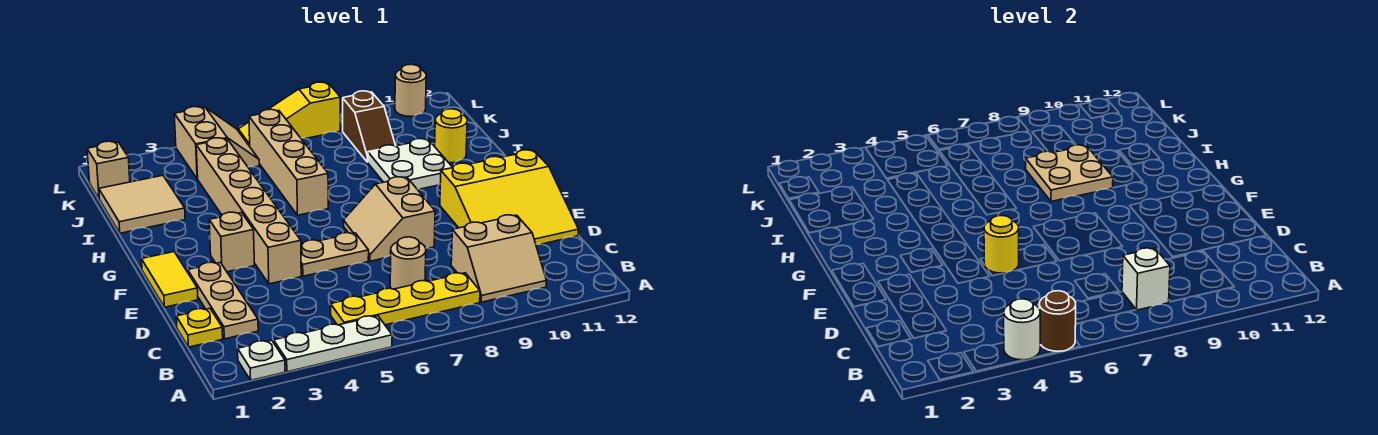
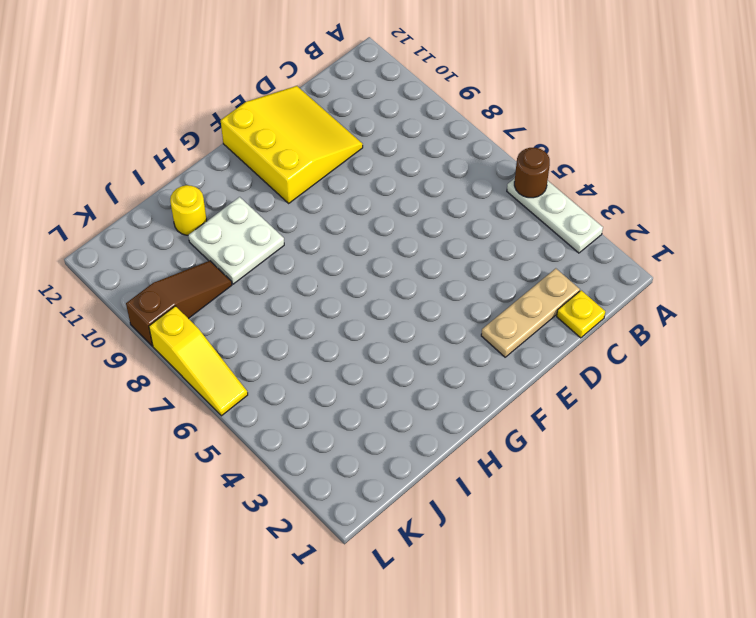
brown 1x3 slope [126,261,232,346] -> brown 1x2 slope [343,91,395,162]
none -> white 1x1 plate [238,340,285,380]
none -> yellow 1x4 plate [331,273,480,325]
none -> tan 2x2 slope [451,215,546,302]

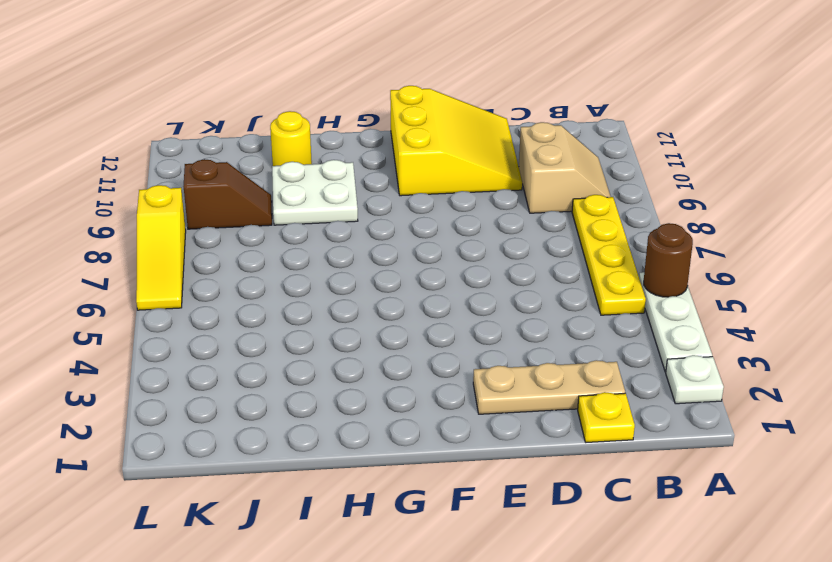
none -> tan 1x1 round brick [390,237,426,289]
none -> yellow 1x2 tile [141,252,198,307]
none -> tan 1x6 brick [196,138,301,284]

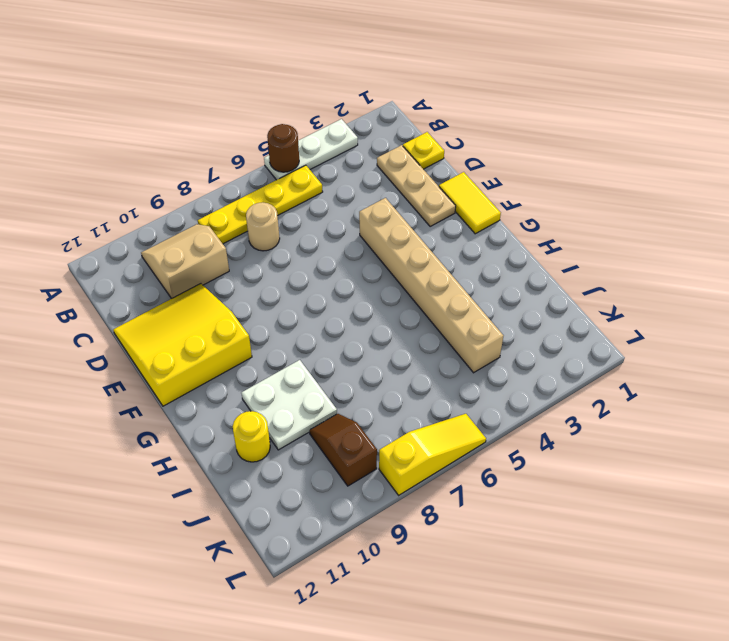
none -> white 1x1 plate [238,340,285,380]
none -> tan 1x2 plate [301,233,369,276]
none -> tan 2x2 slope [344,177,435,261]

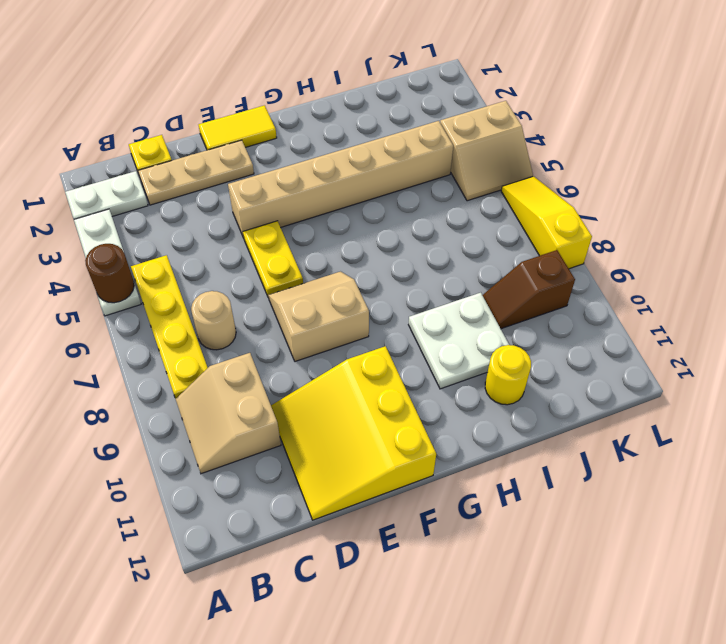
white 1x2 plate [65,171,148,219] -> white 1x1 plate [238,340,285,380]
yellow 1x2 plate [243,221,303,298] -> tan 1x2 plate [301,233,369,276]
none -> tan 1x1 brick [209,212,254,272]
none -> tan 1x4 brick [249,109,328,215]
none -> tan 2x2 tile [99,175,185,233]

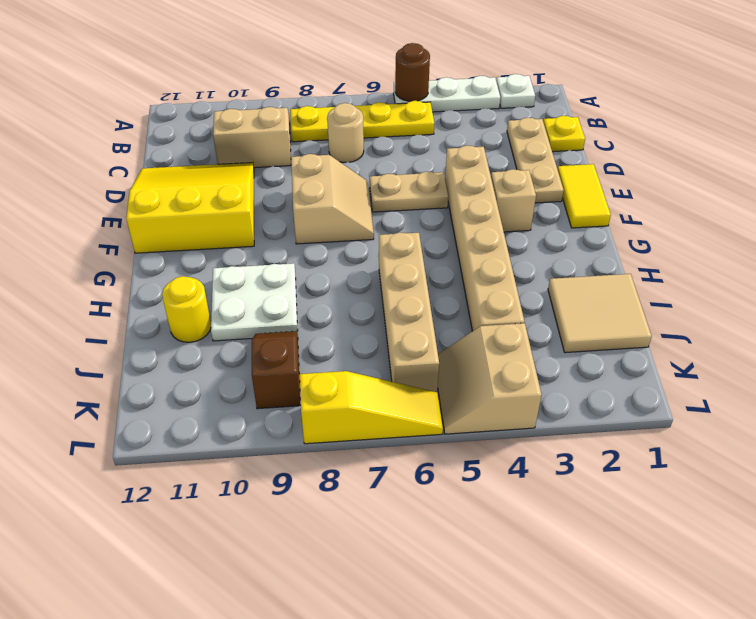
none -> tan 1x1 brick [87,141,130,199]
none -> tan 1x1 round brick [395,64,426,117]
none -> white 1x1 round brick [1004,299,1040,360]

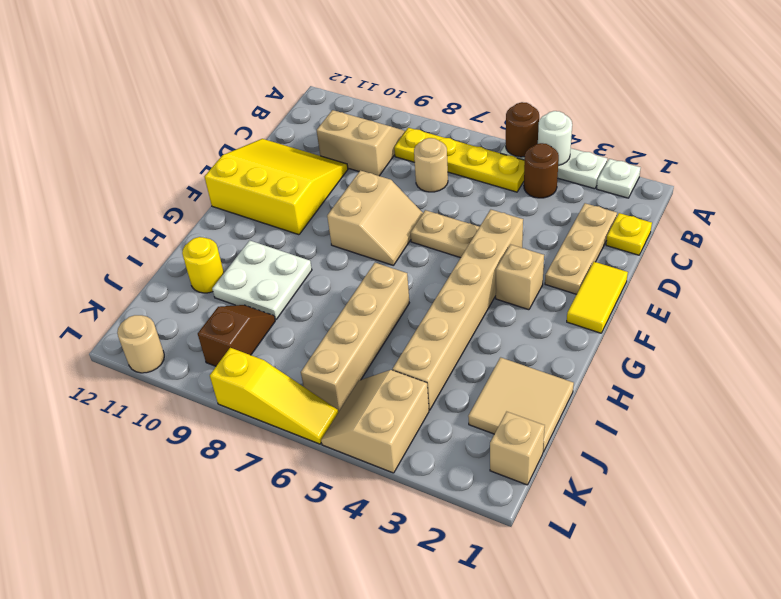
brown 1x1 round brick [524,143,559,198] -> none
none -> white 1x1 brick [1122,248,1170,310]
none -> yellow 1x1 round brick [984,216,1019,273]
none -> tan 2x2 plate [1026,145,1113,201]

